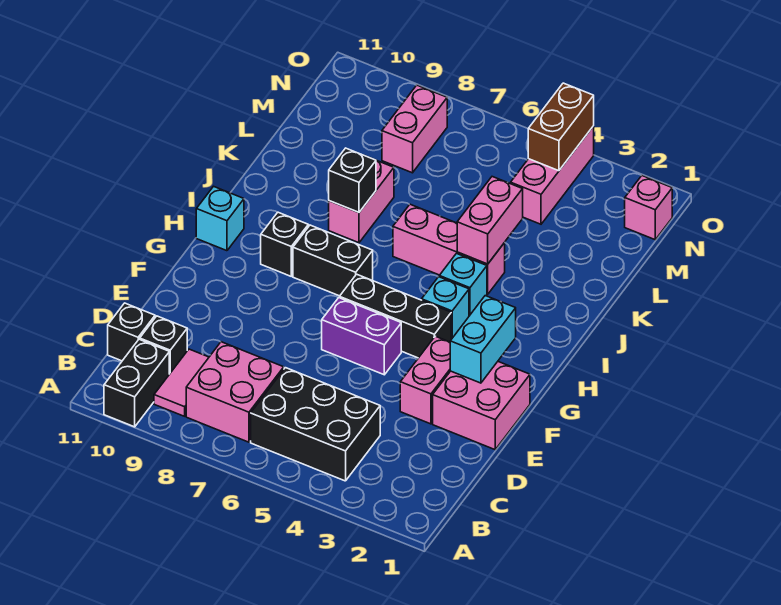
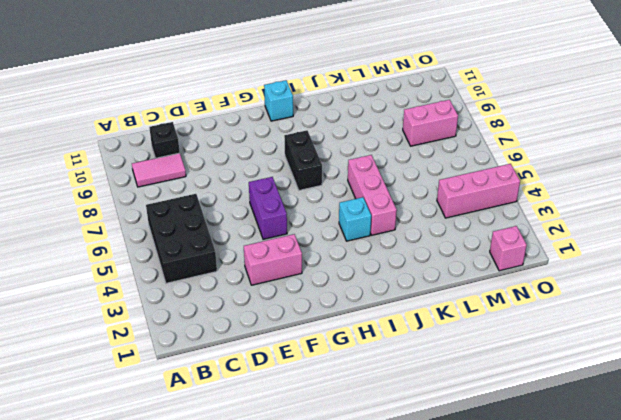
none -> black 1x2 brick [104,339,169,427]
none -> pink 2x2 brick [186,342,284,442]
none -> black 1x1 brick [108,303,155,361]

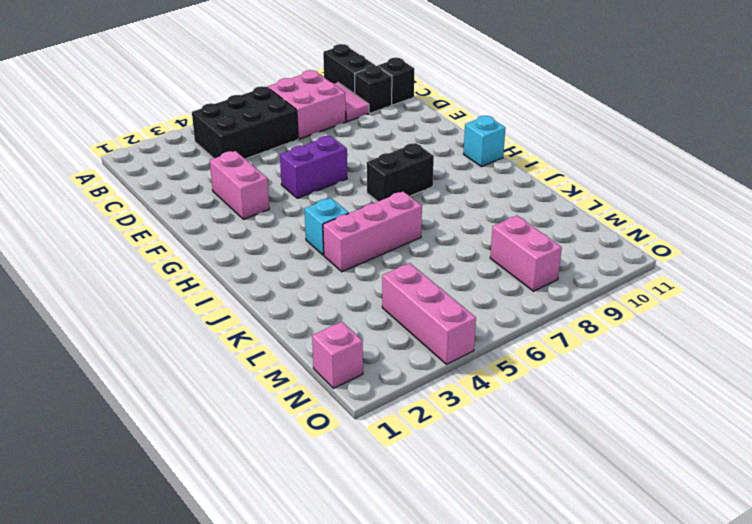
none -> pink 2x2 brick [433,362,530,450]
none -> black 1x3 brick [340,274,451,358]
none -> cyan 1x1 brick [422,277,469,339]

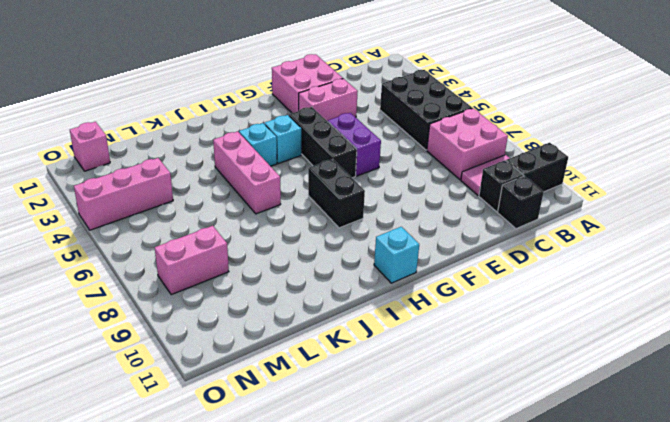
none -> black 1x1 brick [261,212,308,276]
none -> pink 1x2 brick [329,160,394,243]
none -> cyan 1x2 brick [450,296,516,383]

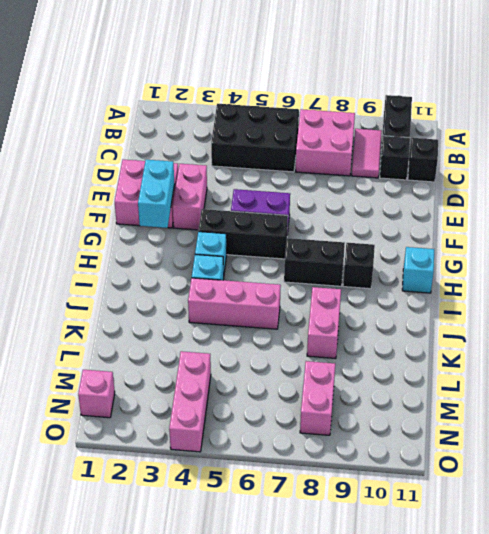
none -> pink 1x2 brick [457,177,523,264]
none -> black 1x1 brick [329,148,376,212]
none -> brown 1x2 brick [528,83,594,171]

